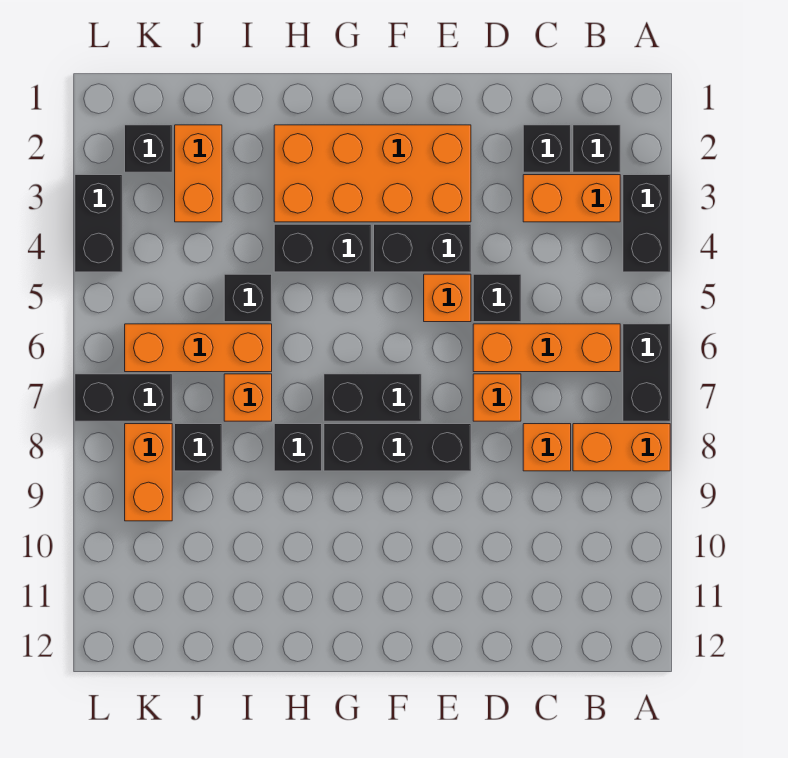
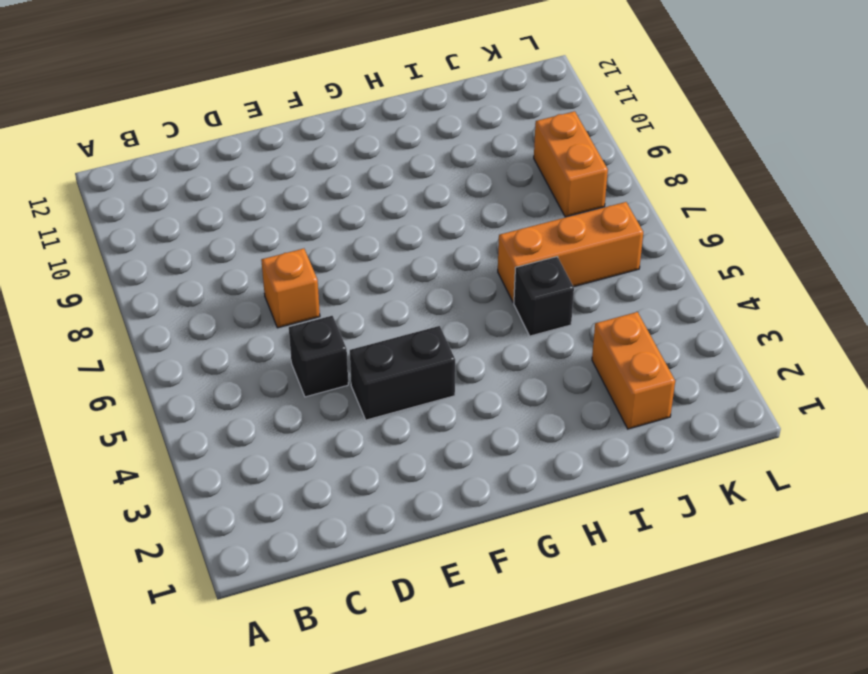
none -> black 1x2 brick [623,175,670,272]
none -> black 1x2 brick [623,324,670,421]
none -> orange 1x2 brick [573,424,670,471]

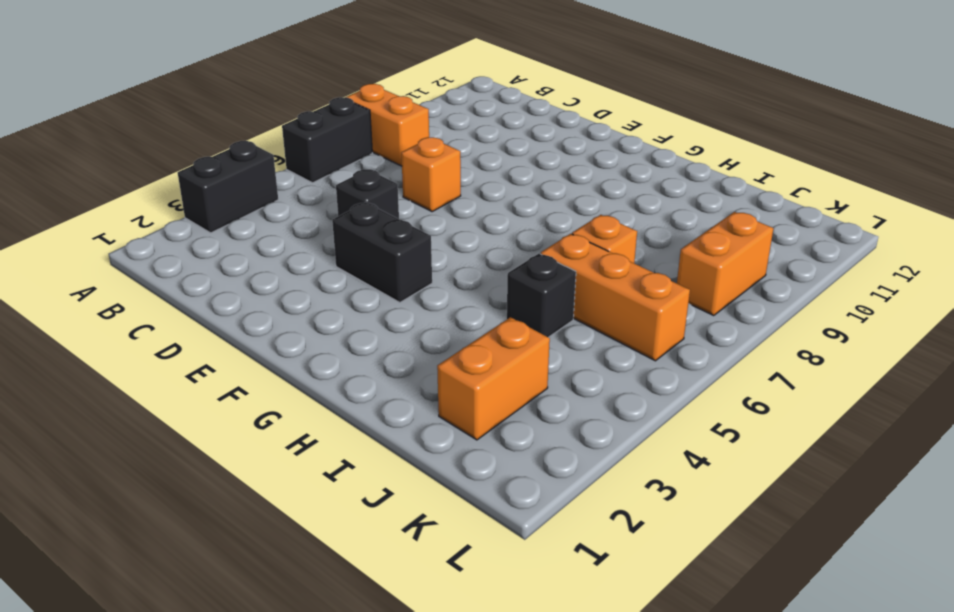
none -> black 1x1 brick [573,125,620,172]
none -> orange 1x2 brick [523,175,620,222]
none -> orange 1x3 brick [473,324,620,372]

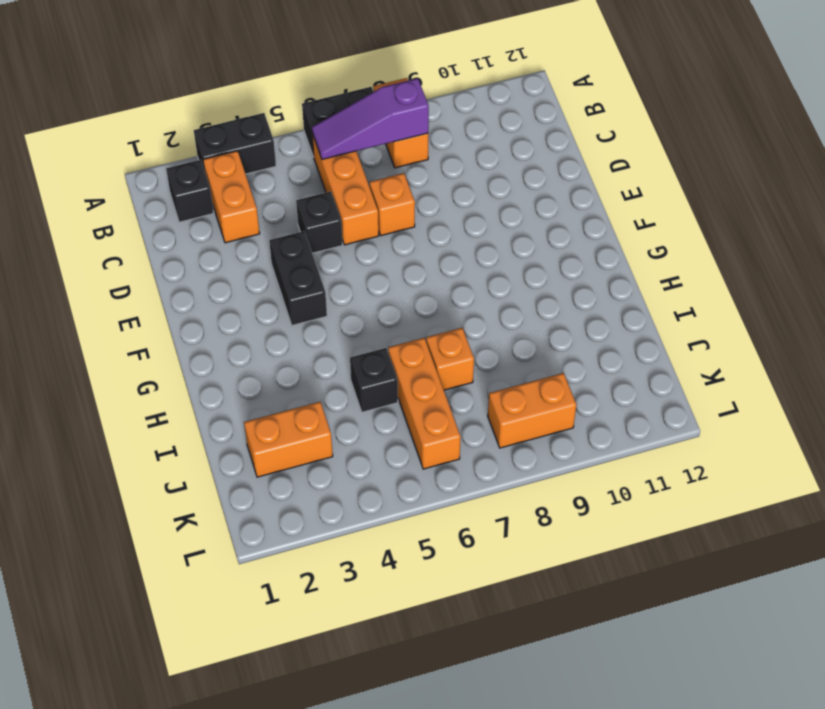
purple 1x3 slope [312,78,429,159] -> none
none -> black 1x1 brick [523,125,571,172]
none -> orange 1x1 brick [523,424,571,471]
none -> orange 2x4 brick [274,125,471,222]

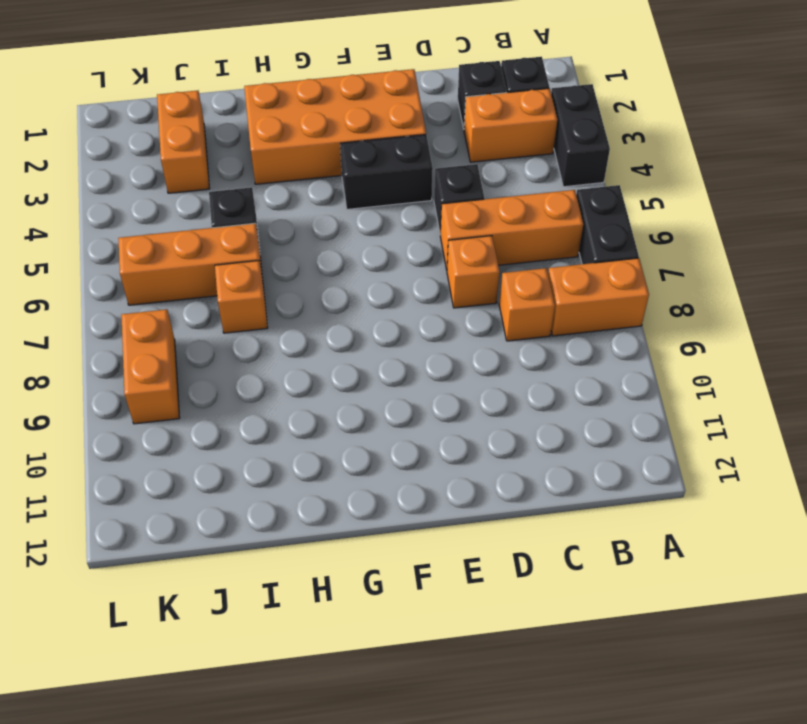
none -> orange 1x1 brick [424,274,471,322]
none -> black 1x3 brick [324,424,471,471]
none -> black 1x2 brick [324,374,421,421]

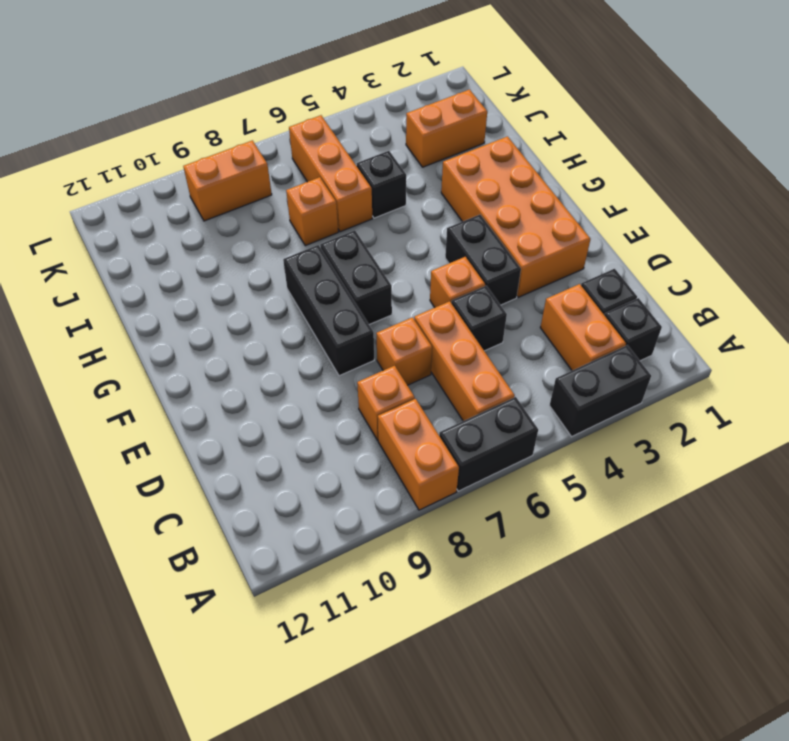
none -> black 1x2 brick [274,224,371,272]
none -> black 1x1 brick [274,424,322,471]
none -> black 1x1 brick [175,424,222,471]

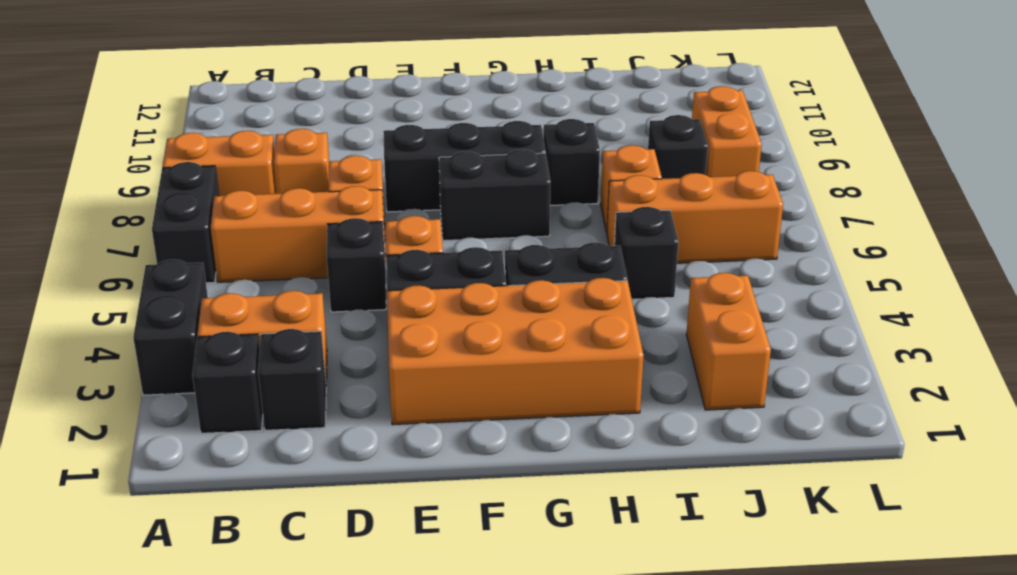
none -> black 1x1 brick [125,125,172,172]
none -> black 1x2 brick [75,374,172,421]
none -> black 1x2 brick [75,175,122,272]

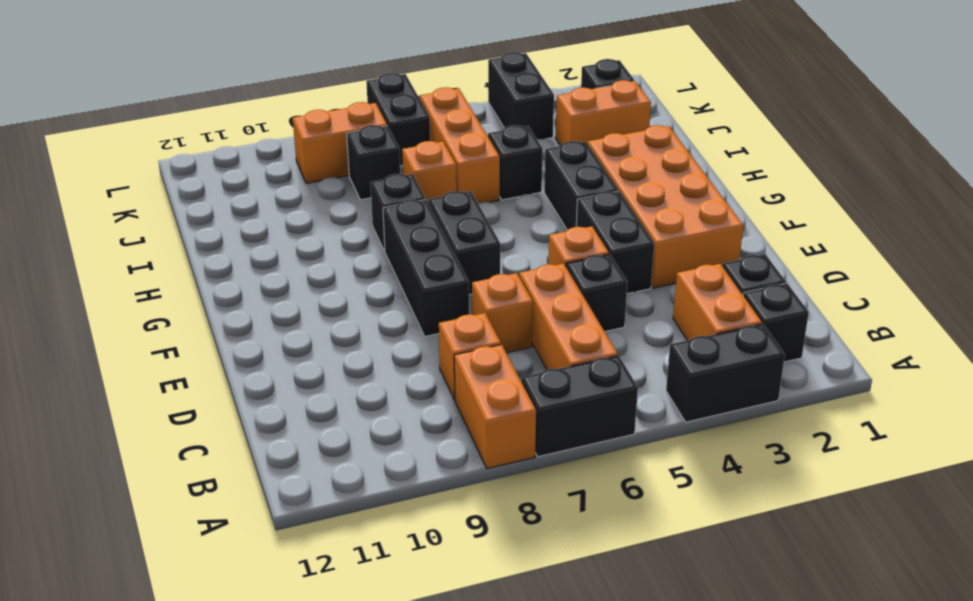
black 1x2 brick [488,52,554,139] -> black 1x2 brick turned to [75,175,122,272]

